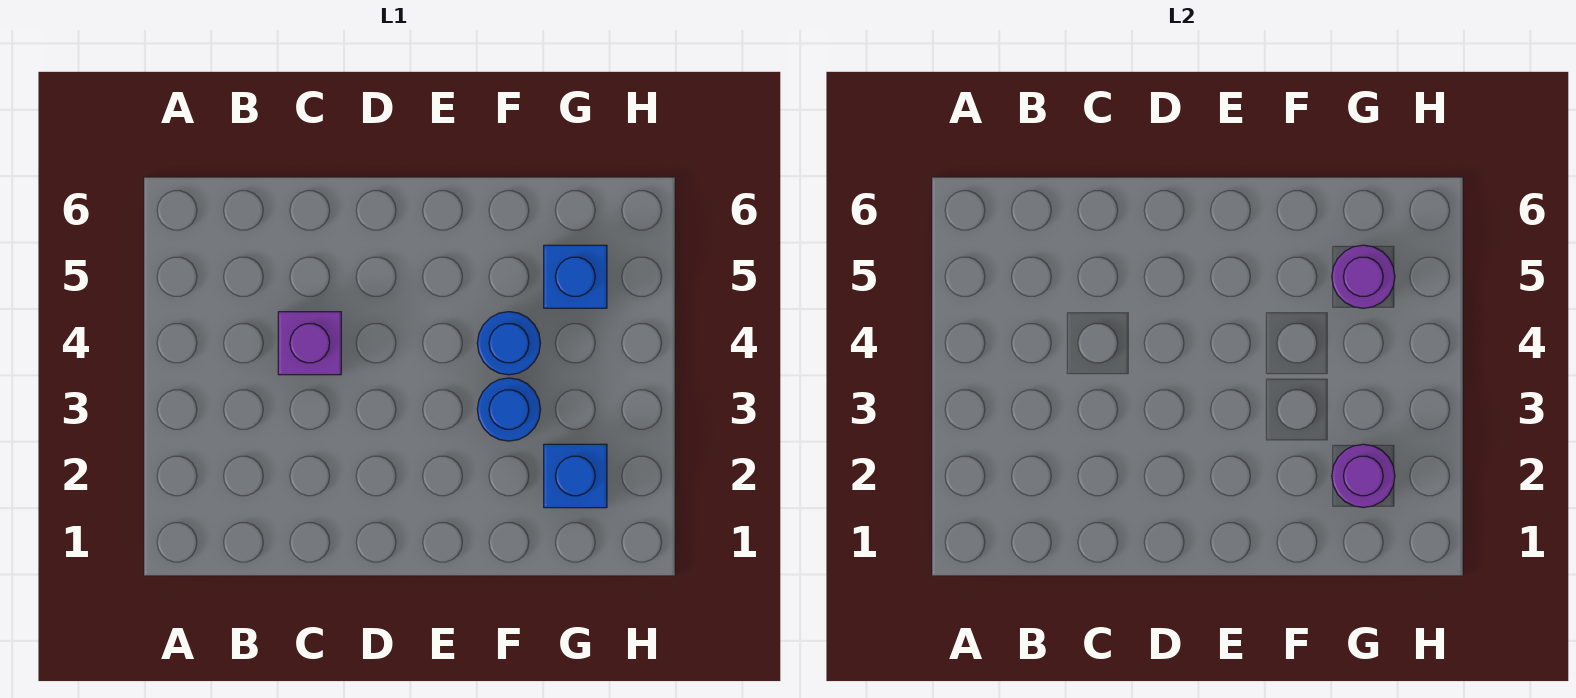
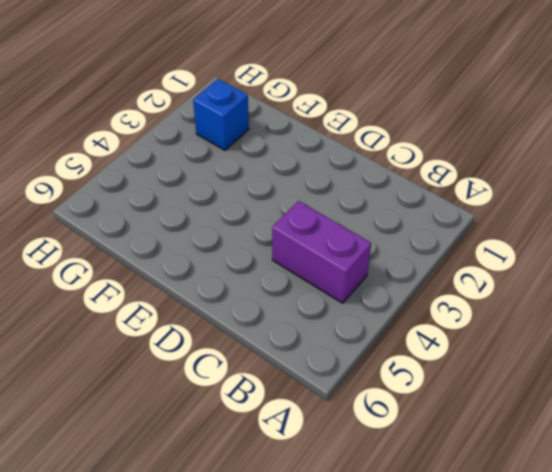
purple 1x2 brick [272,201,371,303] -> purple 1x1 brick [278,312,341,375]
none -> blue 1x1 round brick [477,378,541,441]
none -> blue 1x1 round brick [477,312,541,375]

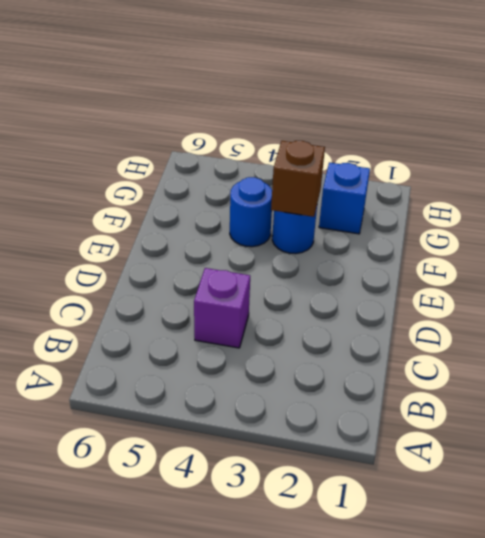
brown 1x1 brick [271,141,325,217] -> none
none -> blue 1x1 brick [544,245,607,308]
none -> purple 1x1 round brick [1332,444,1395,508]

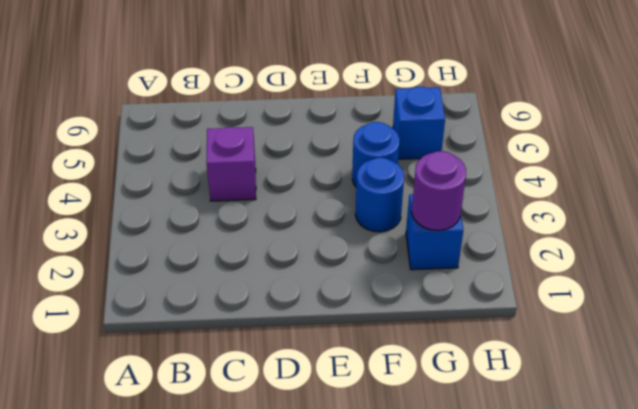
none -> purple 1x1 round brick [1332,245,1395,308]

